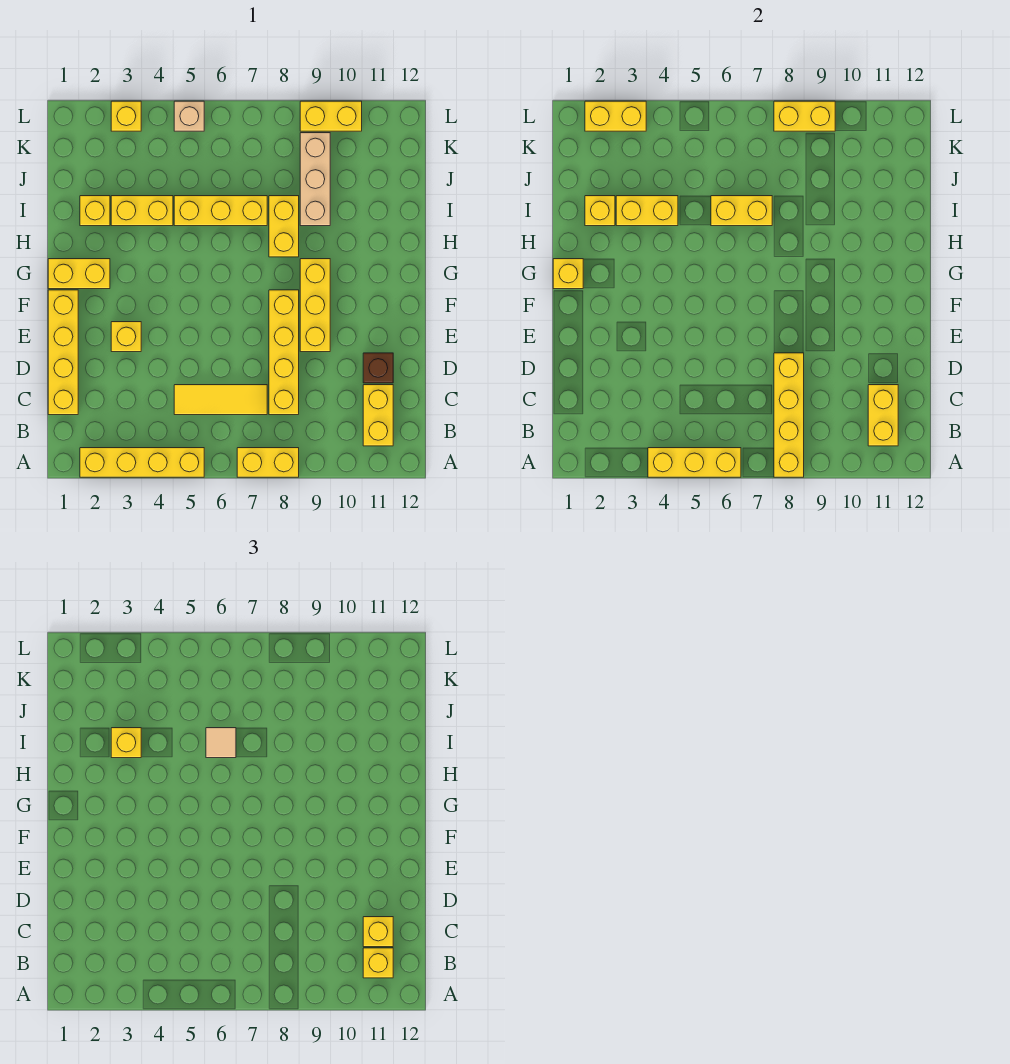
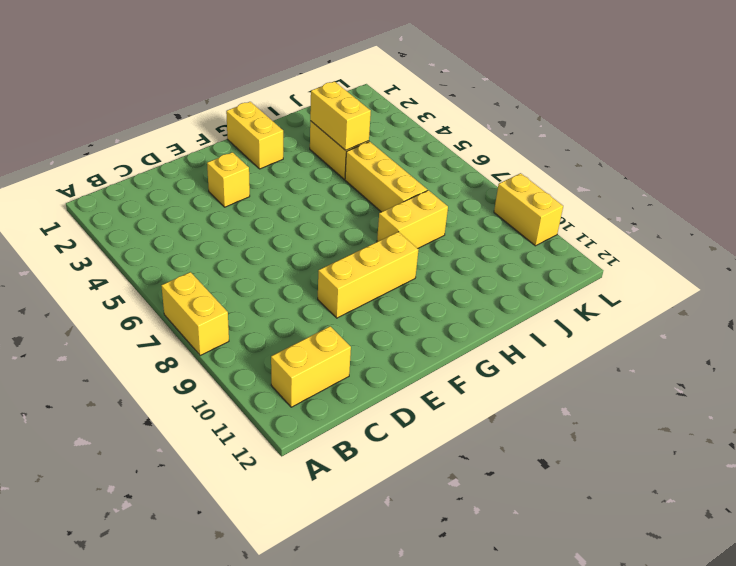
none -> yellow 1x4 brick [80,448,204,477]
none -> yellow 1x4 brick [48,290,78,415]
none -> yellow 1x3 tile [174,385,267,415]
none -> yellow 1x4 brick [269,290,299,415]

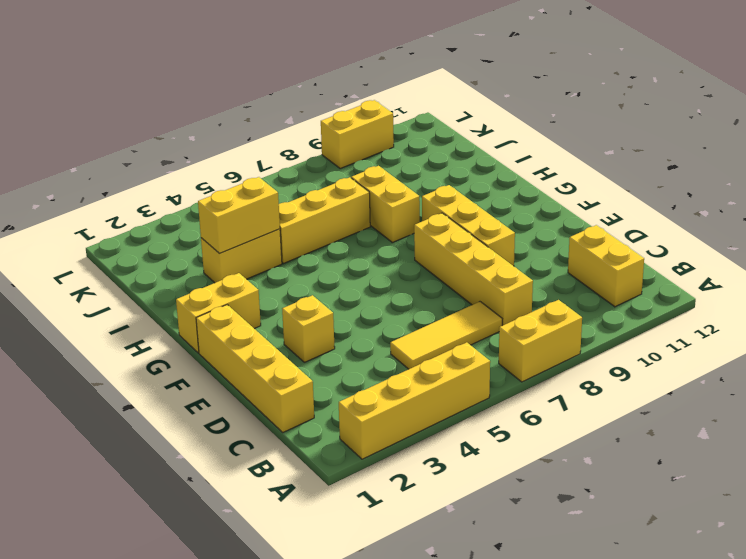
none -> brown 1x1 brick [363,353,393,383]
none -> yellow 1x1 brick [80,196,110,226]
none -> tan 1x3 brick [300,133,330,226]
none -> yellow 1x1 brick [111,101,141,131]

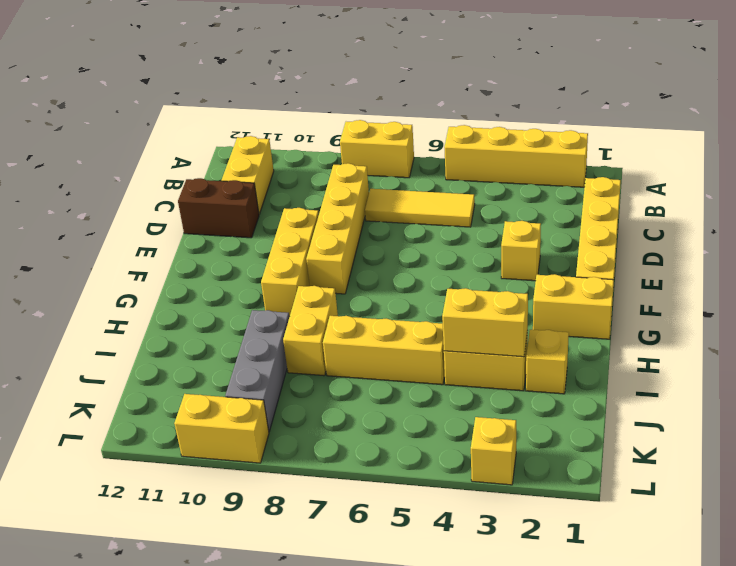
brown 1x2 brick [178,178,259,238] -> brown 1x1 brick [363,353,393,383]
grey 1x3 brick [225,310,289,431] -> tan 1x3 brick [300,133,330,226]
none -> tan 1x1 brick [174,101,204,131]
none -> yellow 1x3 brick [648,448,741,477]
none -> yellow 1x4 brick [774,353,804,477]
none -> yellow 1x2 brick [868,385,898,446]

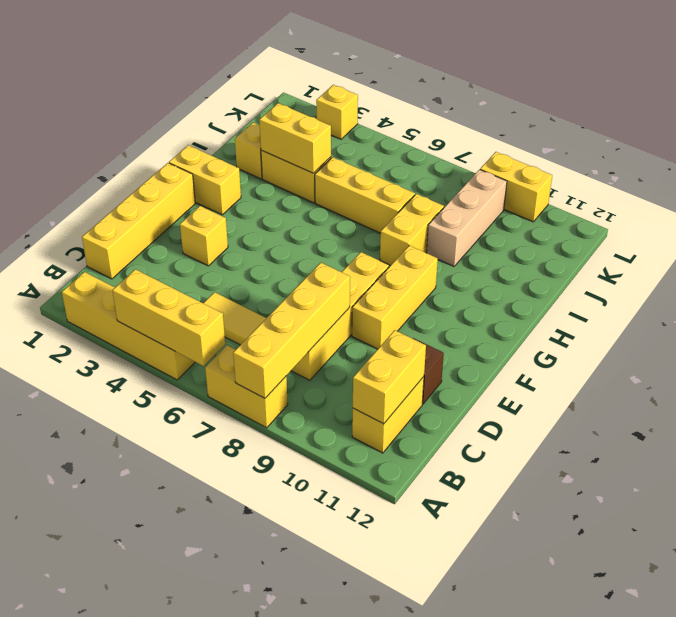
none -> tan 1x1 brick [174,101,204,131]
none -> yellow 1x1 brick [553,259,583,289]
none -> yellow 1x1 brick [585,196,615,226]
none -> yellow 1x2 brick [711,196,772,226]

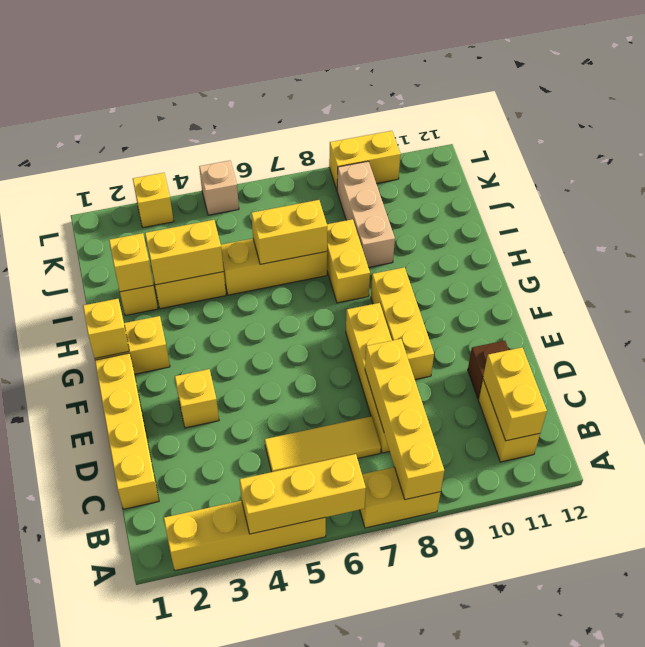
none -> yellow 1x2 brick [585,101,646,131]
none -> yellow 1x2 brick [774,101,835,131]
none -> yellow 1x1 brick [363,948,393,978]
none -> yellow 1x1 brick [363,917,393,947]

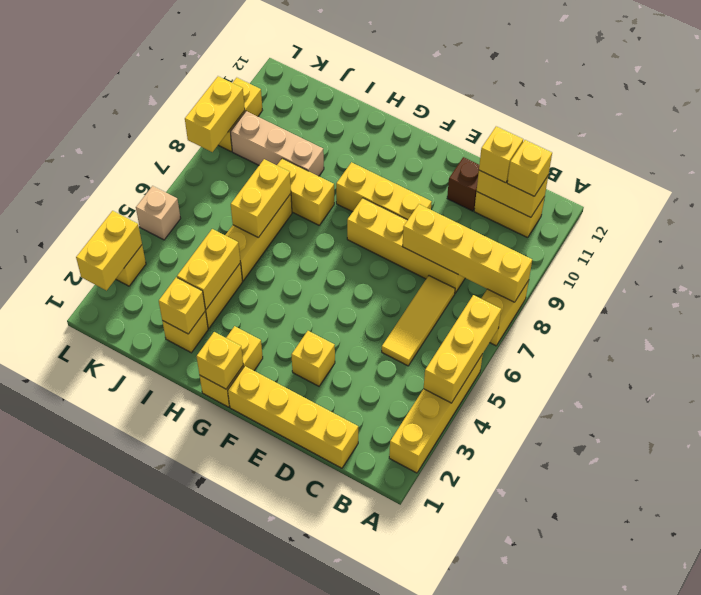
none -> yellow 1x1 brick [111,728,141,758]
none -> tan 1x1 tile [206,728,236,758]

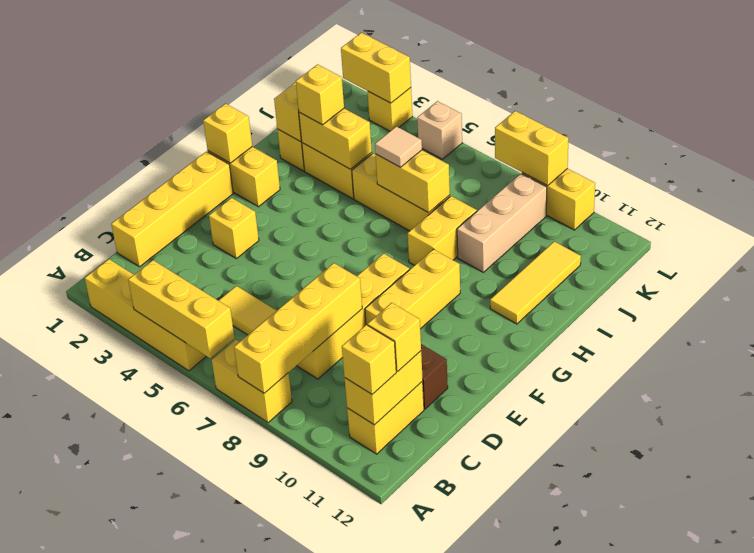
yellow 1x3 tile [490,241,581,324] -> none

